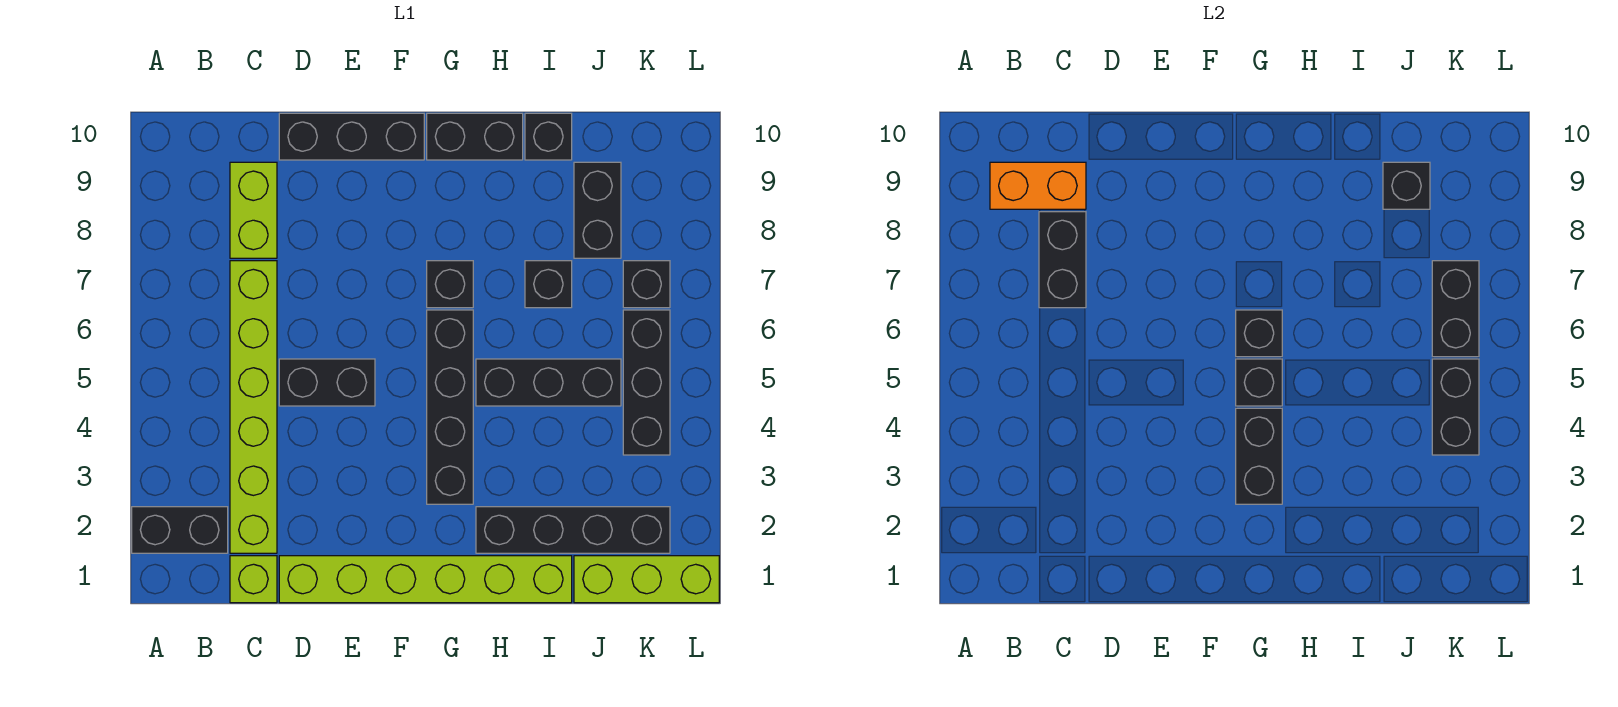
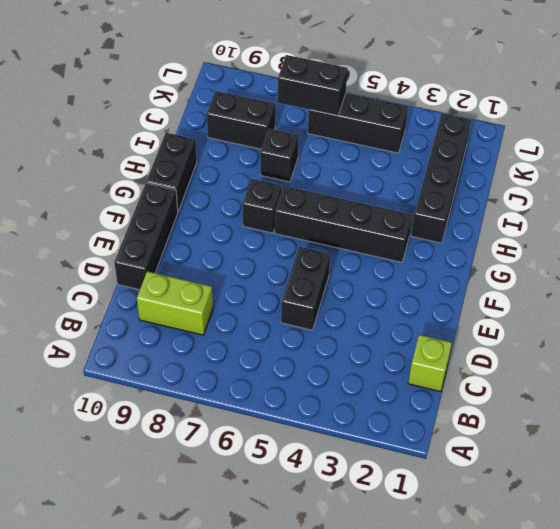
none -> black 1x2 brick [132,507,228,553]
none -> lime 1x6 brick [230,261,277,553]
none -> lime 1x6 brick [279,556,572,603]

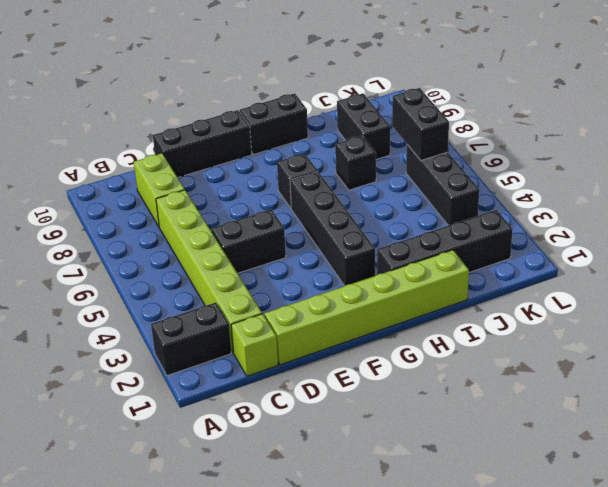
none -> black 1x3 brick [476,359,621,406]
none -> black 1x1 brick [525,113,572,160]
none -> lime 1x3 brick [574,556,719,603]

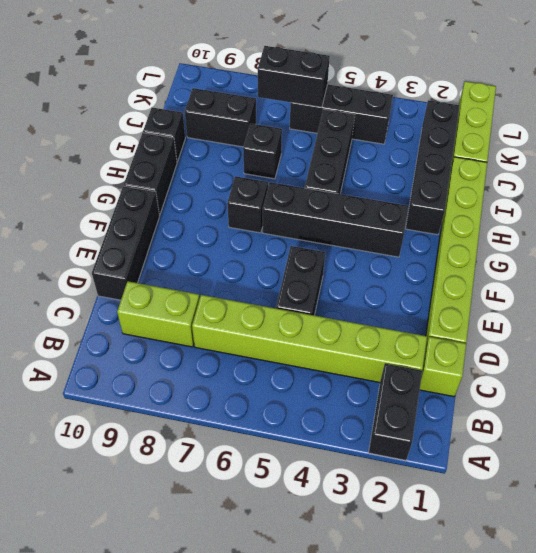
none -> black 1x1 brick [623,261,670,308]
none -> orange 1x2 brick [990,162,1086,209]
none -> black 1x2 brick [1039,212,1086,308]

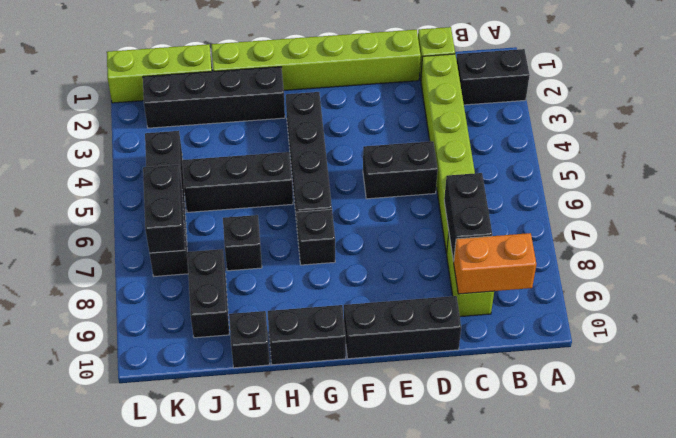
none -> black 1x2 brick [1236,408,1282,504]
none -> black 1x1 brick [1236,359,1282,406]
none -> black 1x1 brick [1236,310,1282,357]

